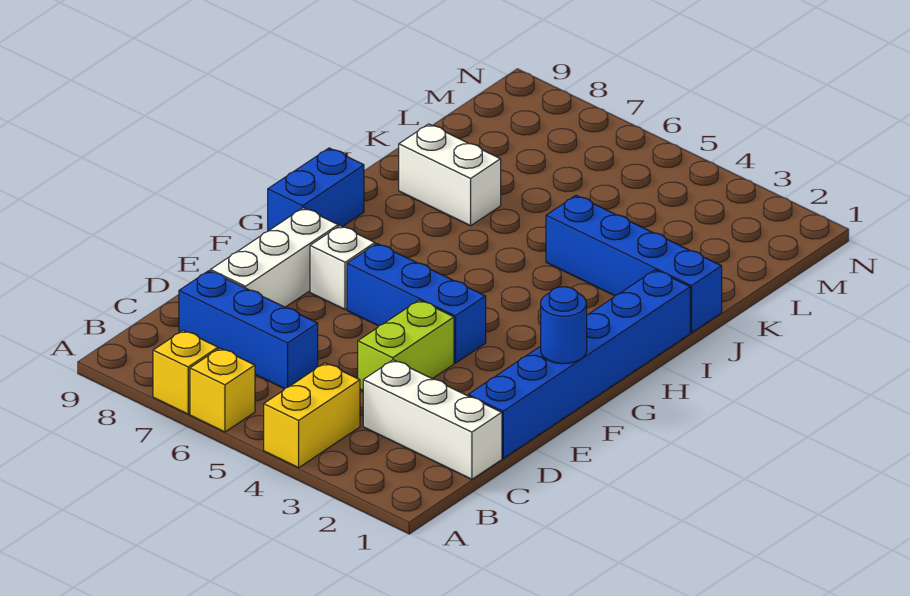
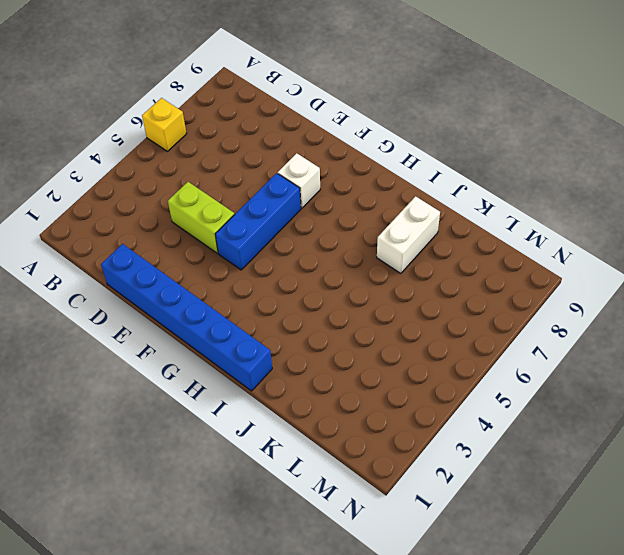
none -> yellow 1x2 brick [264,363,360,468]
none -> yellow 1x1 brick [153,330,218,414]
none -> white 1x3 brick [363,360,502,479]

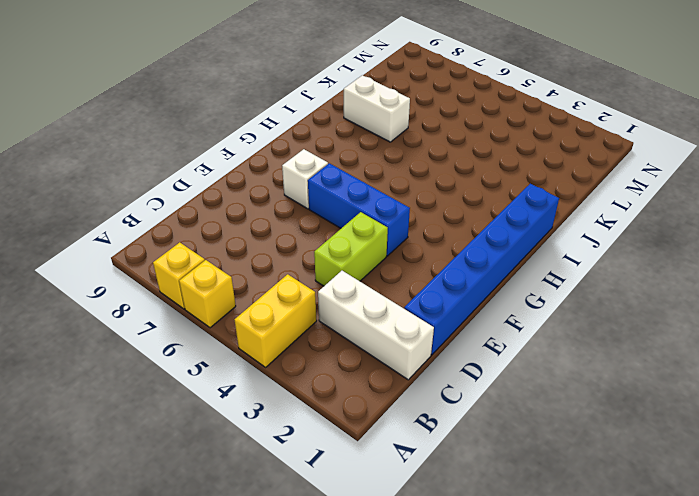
none -> blue 1x3 brick [179,271,318,389]
none -> white 1x3 brick [210,208,338,307]
none -> blue 1x2 brick [268,148,364,231]

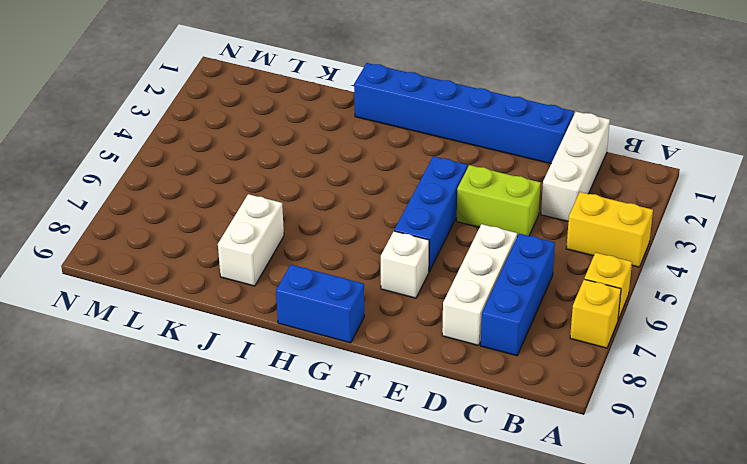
white 1x3 brick [442,224,517,345] -> white 1x3 brick turned to [210,208,338,307]
none -> blue 1x4 brick [546,195,722,333]
none -> blue 1x1 round brick [541,287,587,364]

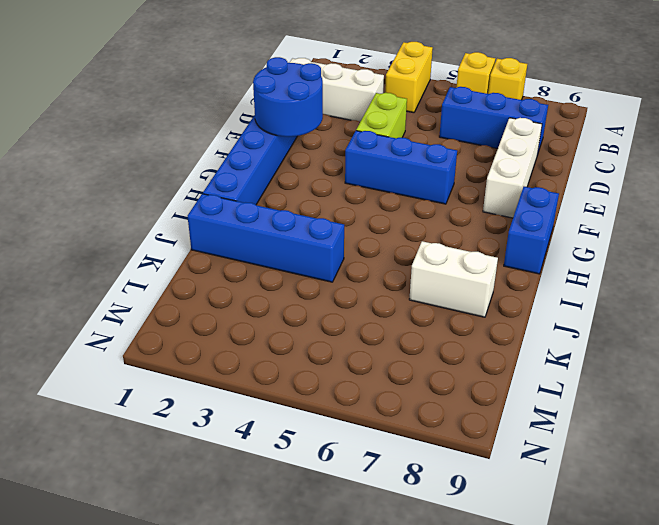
blue 2x2 round brick [253,57,323,137] -> blue 1x1 round brick [541,287,587,364]
none -> white 1x1 brick [310,226,375,309]

